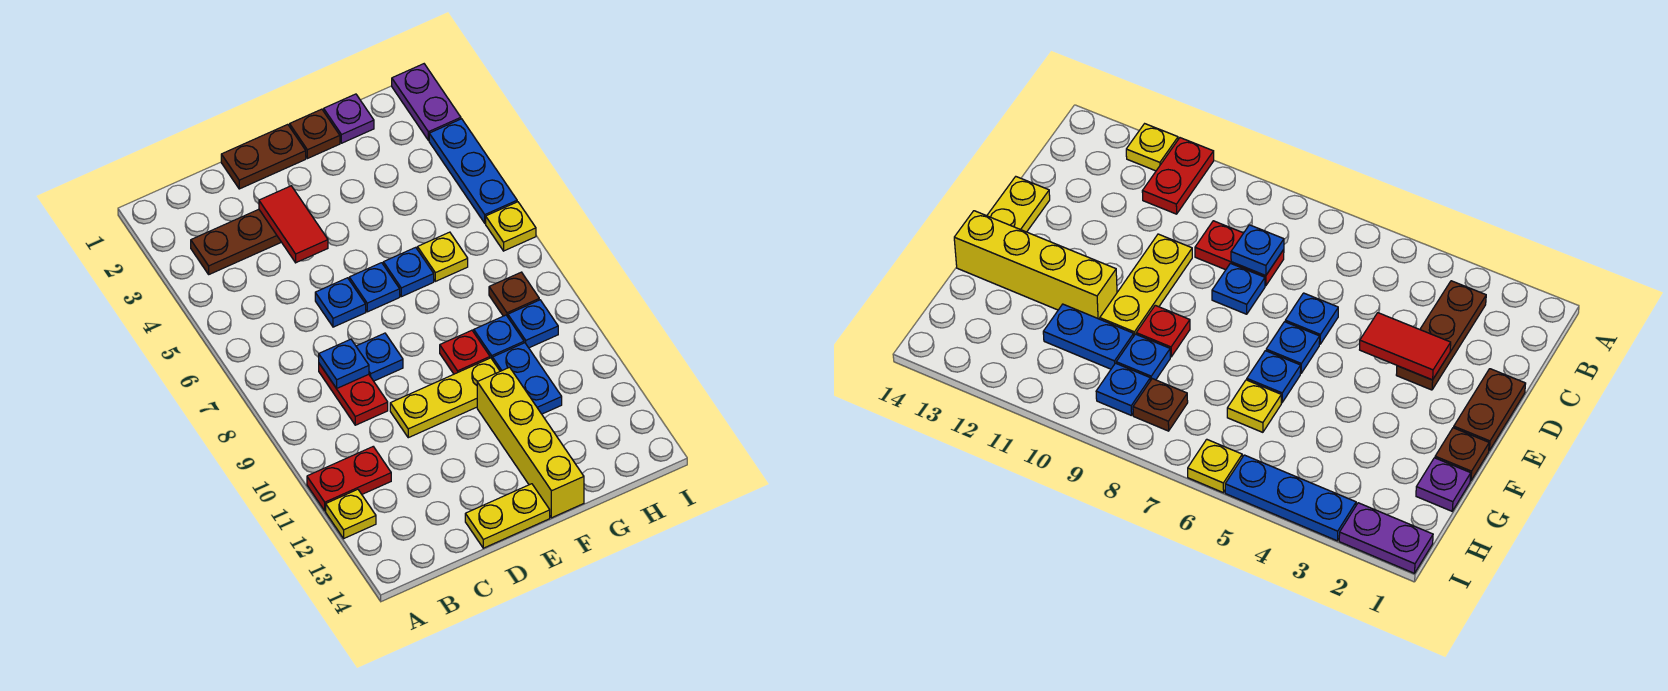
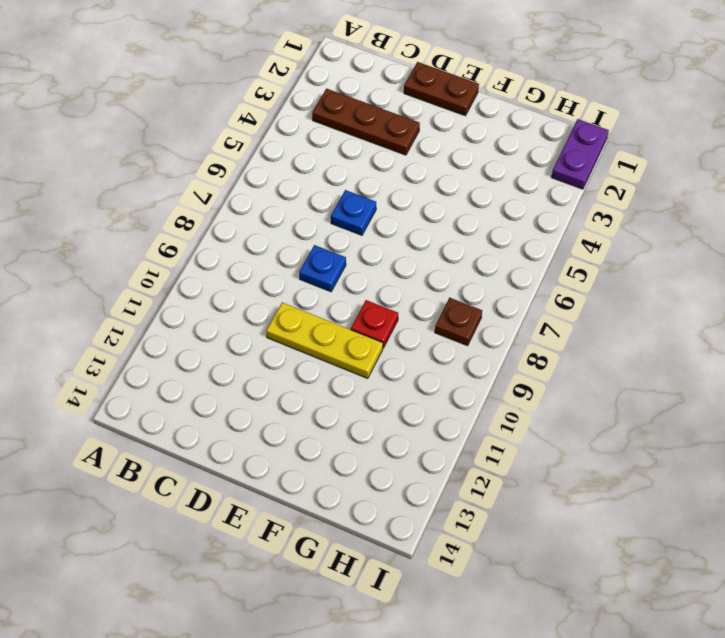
none -> red 1x2 plate [307,447,391,511]
none -> yellow 1x1 plate [326,489,376,538]
none -> red 1x2 plate [319,364,388,425]

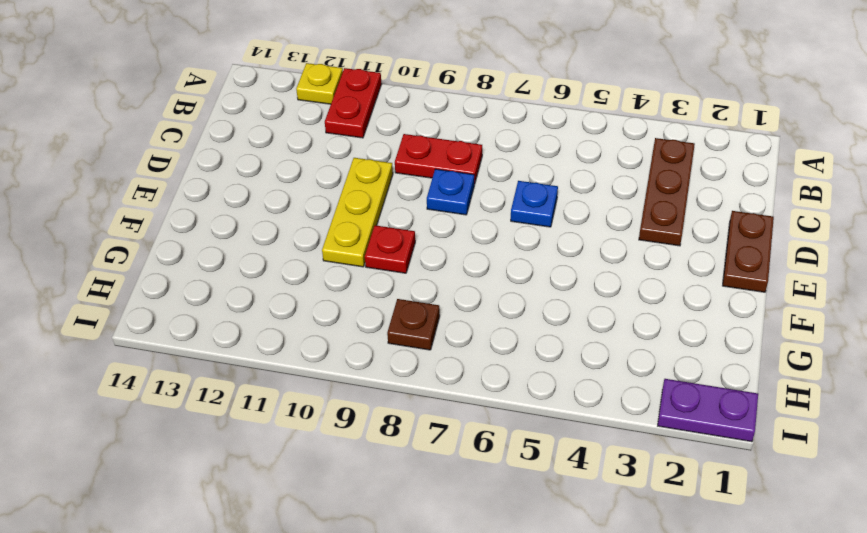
none -> yellow 1x2 plate [465,484,550,548]
none -> blue 1x1 plate [349,263,400,312]
none -> brown 1x1 plate [290,109,340,159]

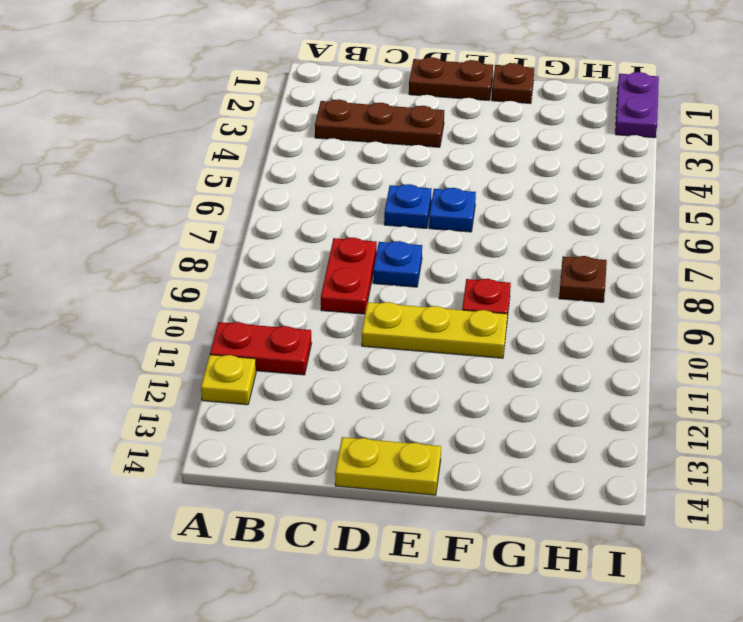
none -> blue 1x1 plate [383,247,434,297]
none -> yellow 1x4 brick [477,367,584,518]
none -> purple 1x1 plate [324,94,374,143]

